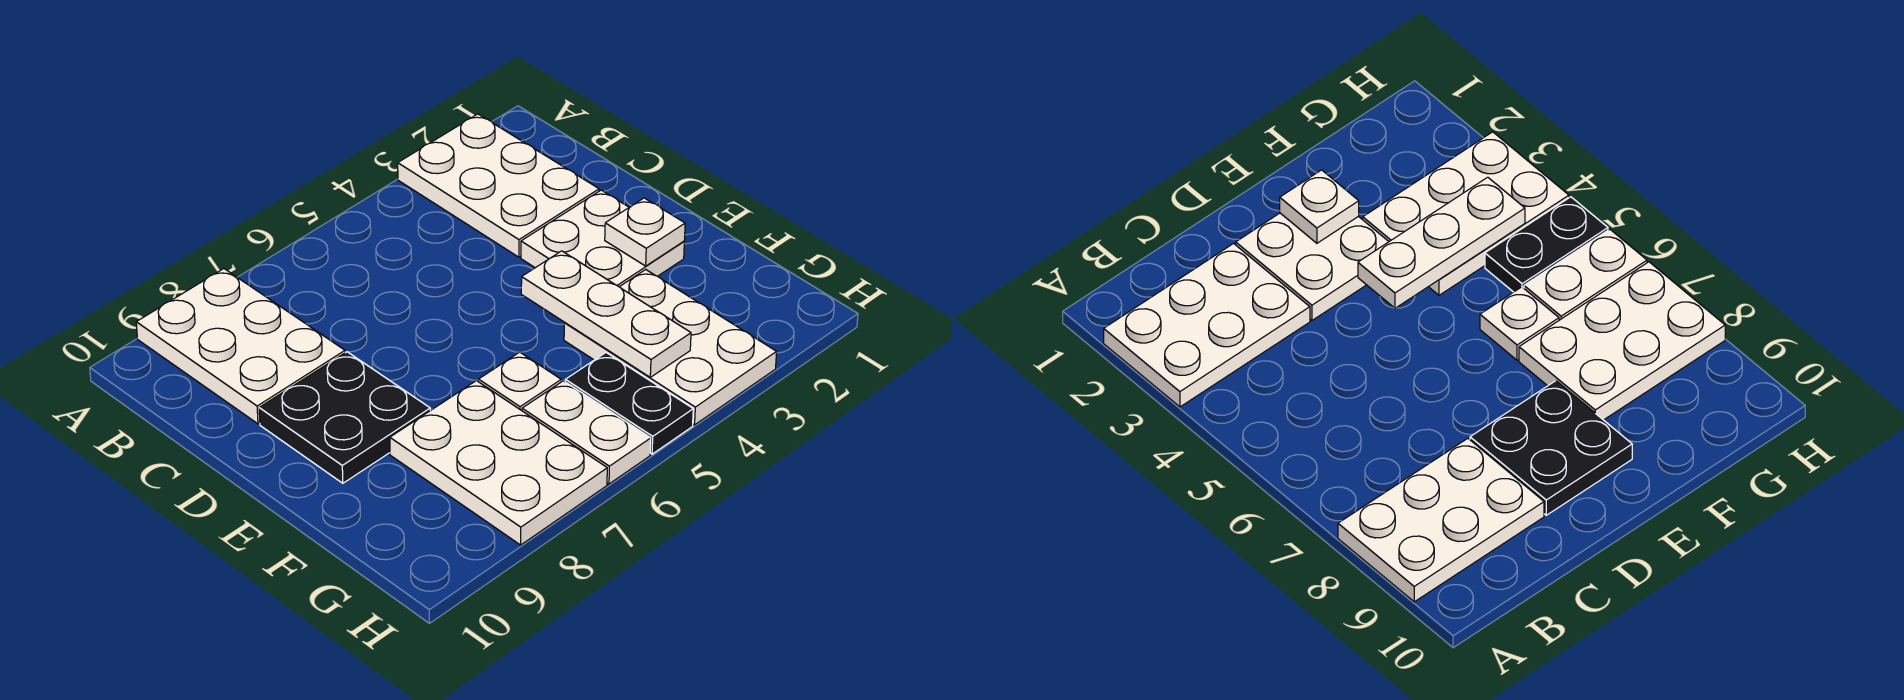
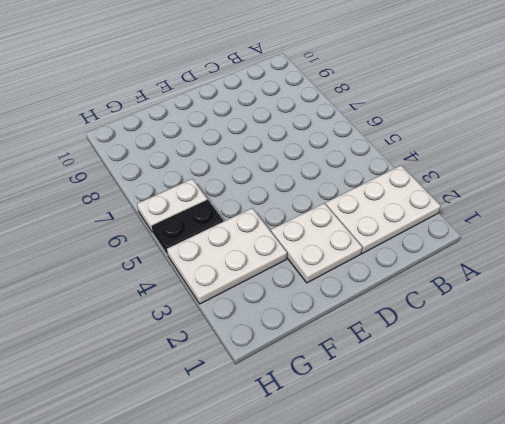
none -> white 2x3 plate [136,269,345,424]
none -> black 2x2 plate [259,352,430,483]

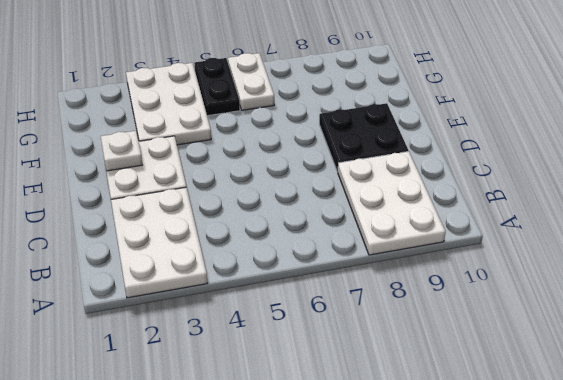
none -> white 1x1 plate [478,352,561,411]
none -> white 2x3 plate [390,381,607,545]

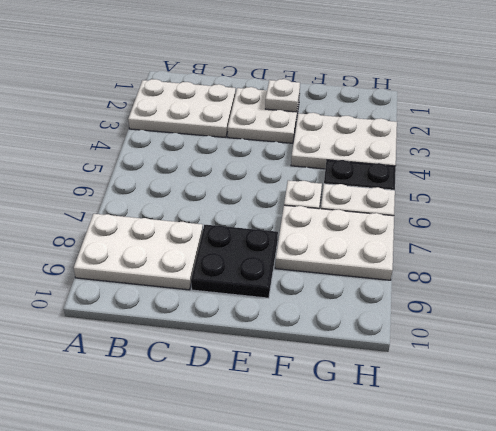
none -> white 1x3 plate [521,251,691,377]

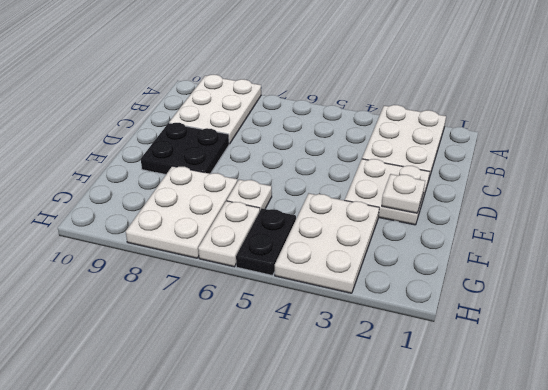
none -> white 1x3 plate [521,251,691,377]

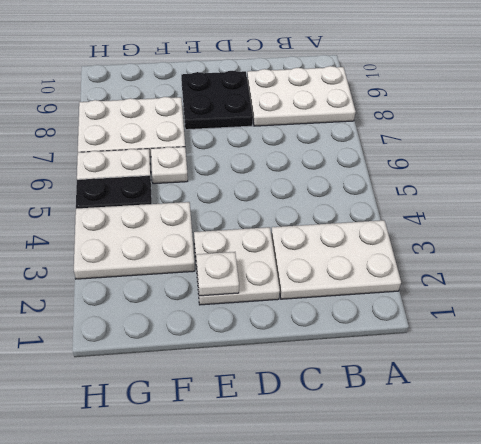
none -> white 1x3 plate [521,251,691,377]

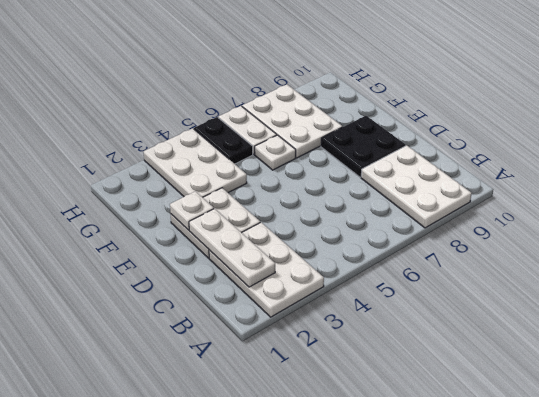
white 1x3 plate [189,209,275,287] -> white 1x3 plate moved to [521,251,691,377]

